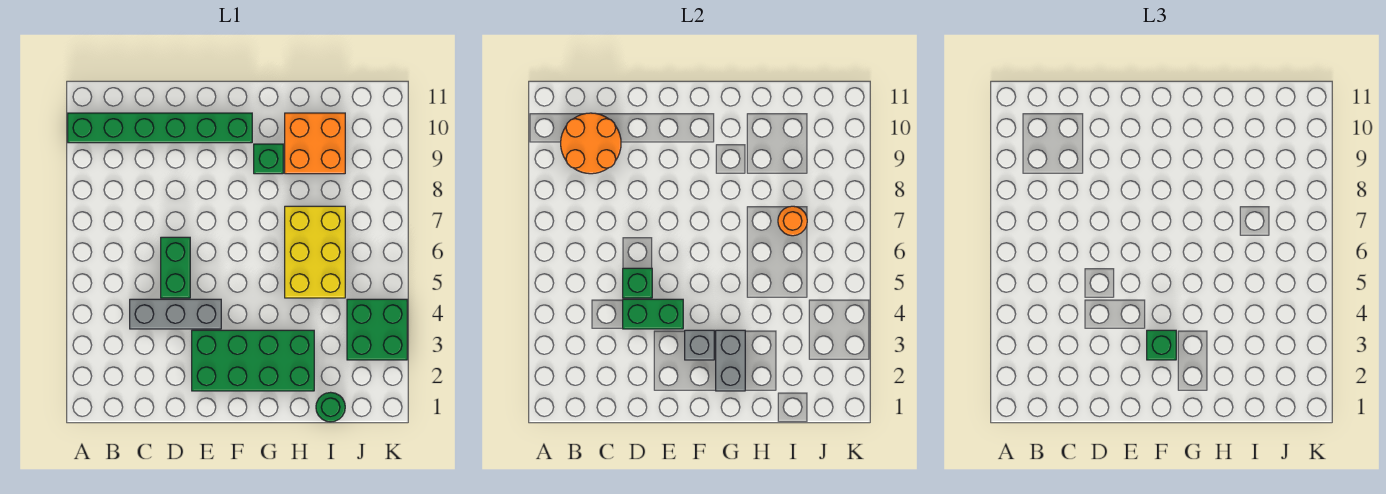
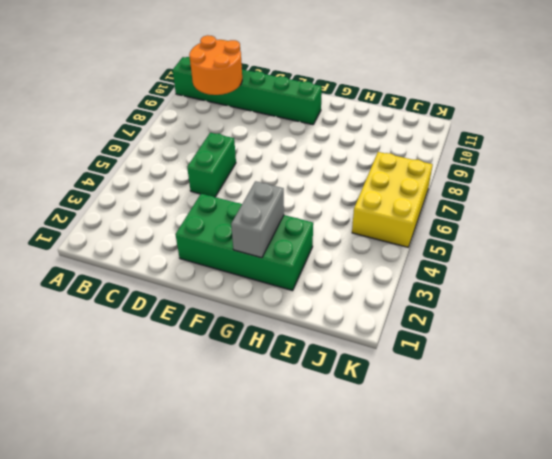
yellow 2x3 brick [352,152,433,247] -> yellow 2x3 brick moved to [285,206,345,298]
none -> grey 1x3 brick [130,299,221,329]
none -> green 1x1 brick [254,144,283,174]
none -> orange 2x2 brick [285,113,345,174]

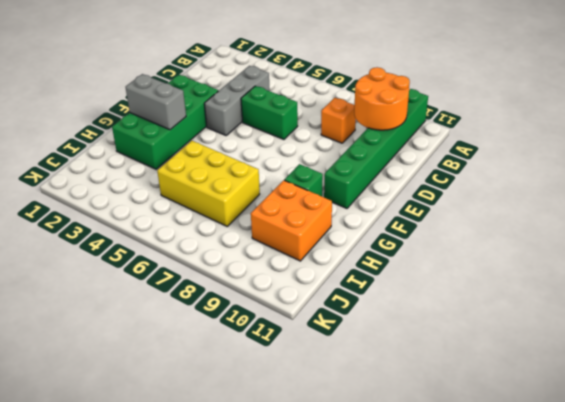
orange 1x1 brick [321,98,356,143] -> none
none -> green 1x1 round brick [316,392,345,422]
none -> green 2x2 brick [347,299,407,360]
none -> green 1x2 brick [623,299,683,329]

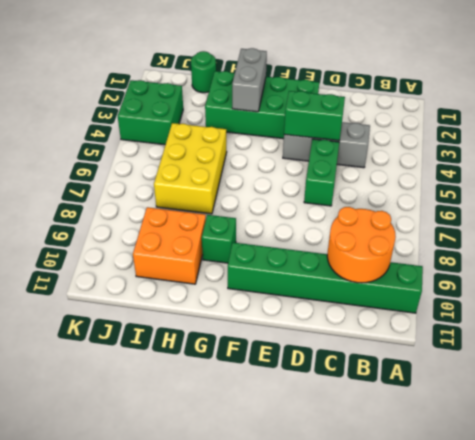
none -> green 1x1 brick [623,268,652,298]
none -> grey 1x1 brick [685,330,714,360]
none -> orange 1x1 round brick [778,206,807,236]

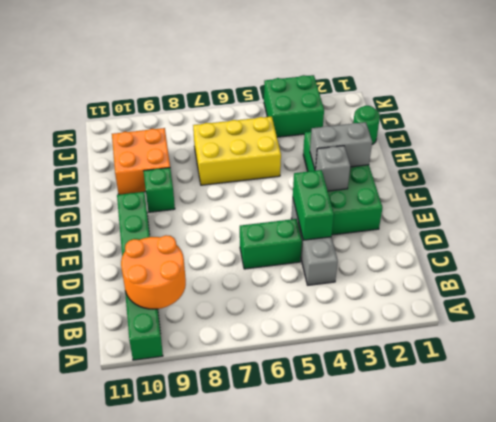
none -> green 1x1 brick [623,268,652,298]
none -> orange 1x1 round brick [778,206,807,236]
none -> green 1x1 brick [1147,330,1176,360]

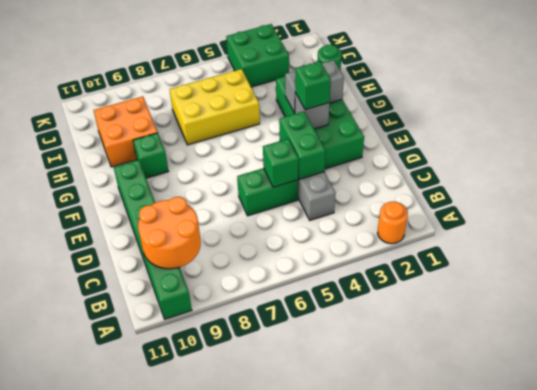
orange 1x1 round brick [377,202,408,244] -> orange 1x1 round brick moved to [778,206,807,236]

